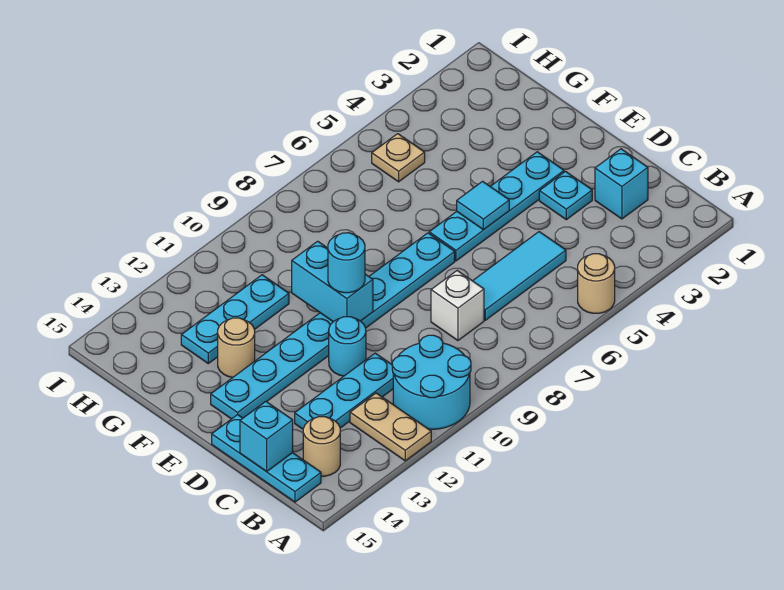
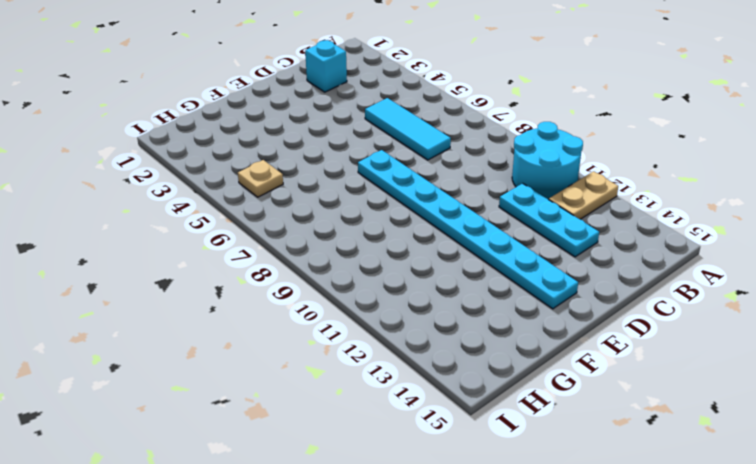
none -> tan 1x1 round brick [578,254,615,313]
none -> tan 1x1 round brick [303,417,340,476]
none -> cyan 1x3 plate [212,415,321,502]

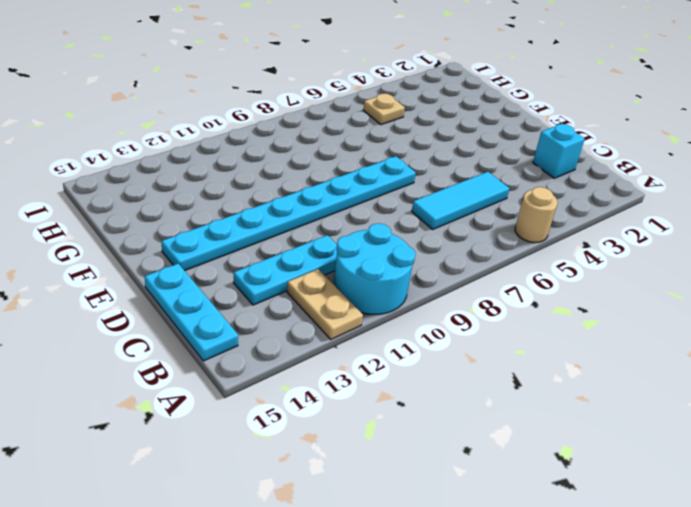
none -> tan 1x1 round brick [303,417,340,476]
none -> white 1x1 brick [431,271,484,340]
none -> cyan 1x1 plate [539,171,592,220]

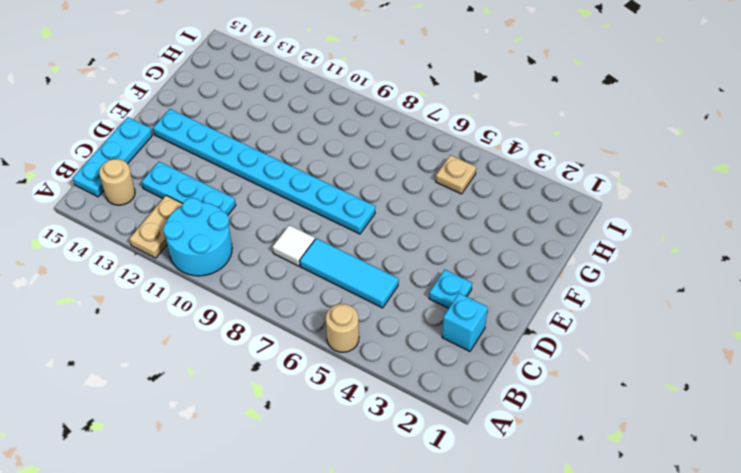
white 1x1 tile [273,225,315,266] -> white 1x1 brick [431,271,484,340]
none -> cyan 1x1 round brick [329,317,366,376]
none -> cyan 1x4 plate [429,152,564,261]
none -> tan 1x1 round brick [218,318,255,378]

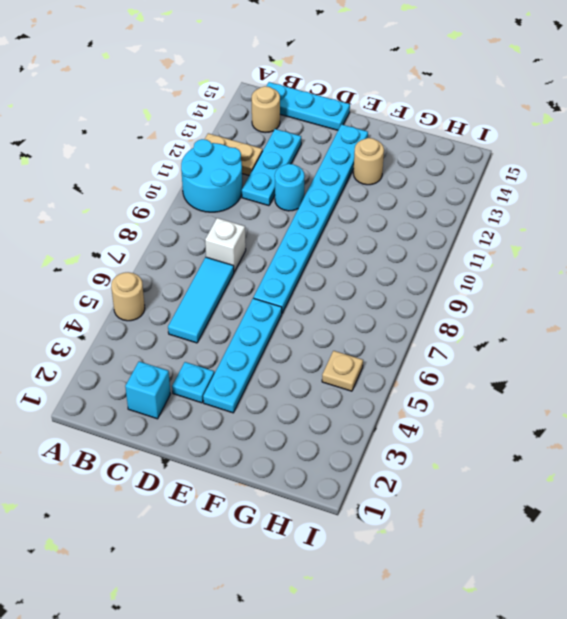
none -> cyan 1x3 plate [181,275,289,363]
none -> cyan 1x1 brick [240,402,293,472]
none -> cyan 1x1 tile [457,181,509,230]

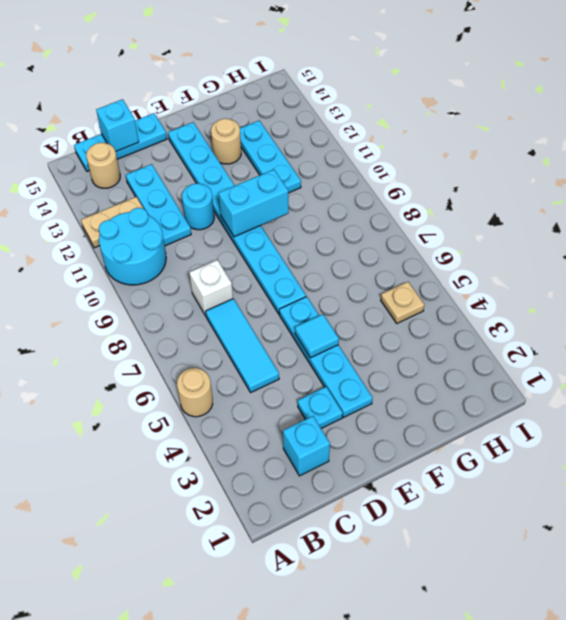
none -> cyan 1x1 round brick [328,233,365,293]

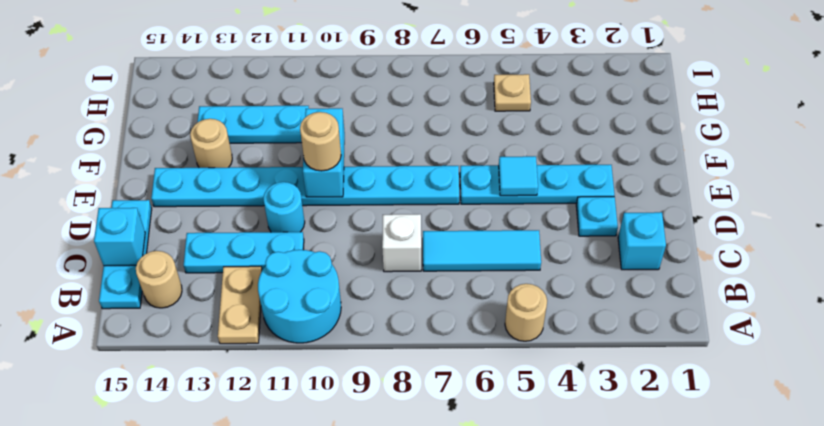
tan 1x1 round brick [300,112,341,171] -> cyan 1x1 round brick [328,233,365,293]

